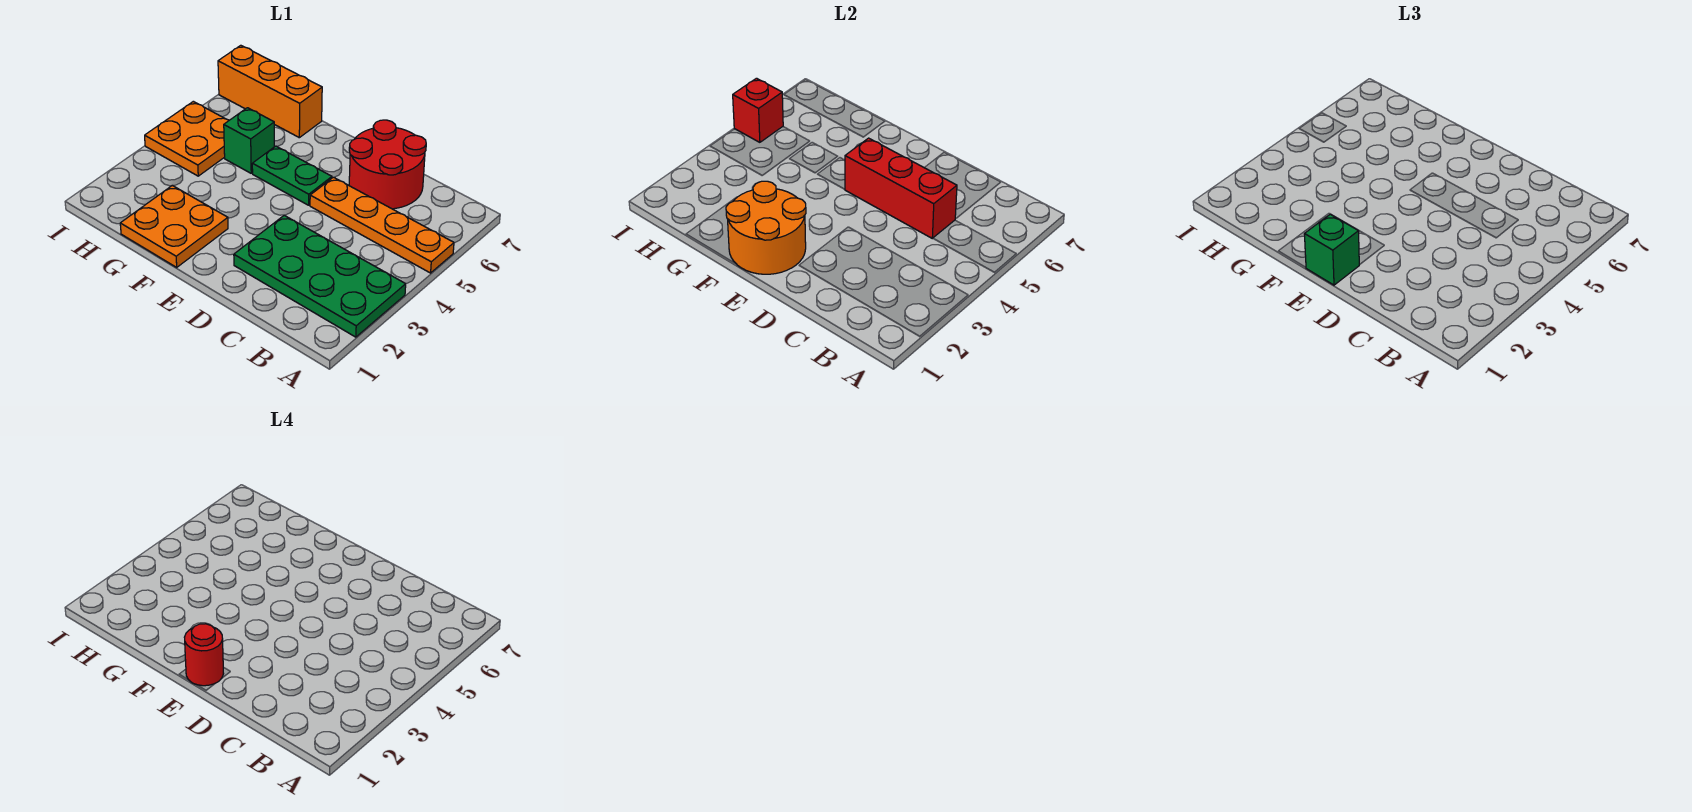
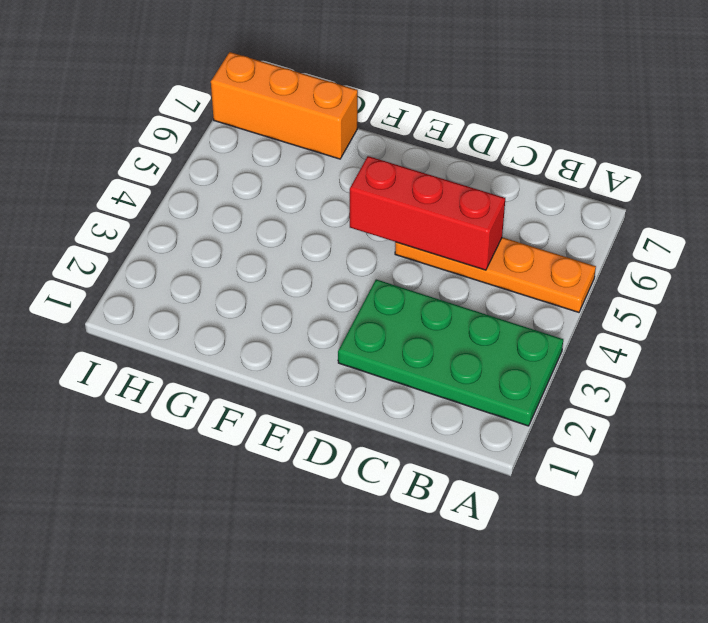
none -> red 2x2 round brick [349,120,426,209]
none -> green 1x2 plate [252,146,332,205]
none -> orange 2x2 plate [120,186,228,267]

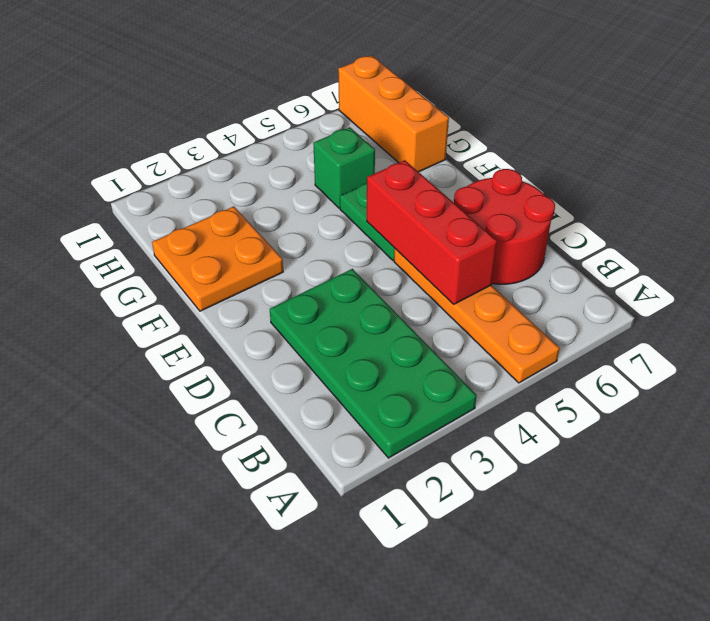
none -> orange 2x2 plate [145,101,229,176]
none -> orange 2x2 round brick [726,181,806,274]
none -> red 1x1 brick [733,78,783,142]

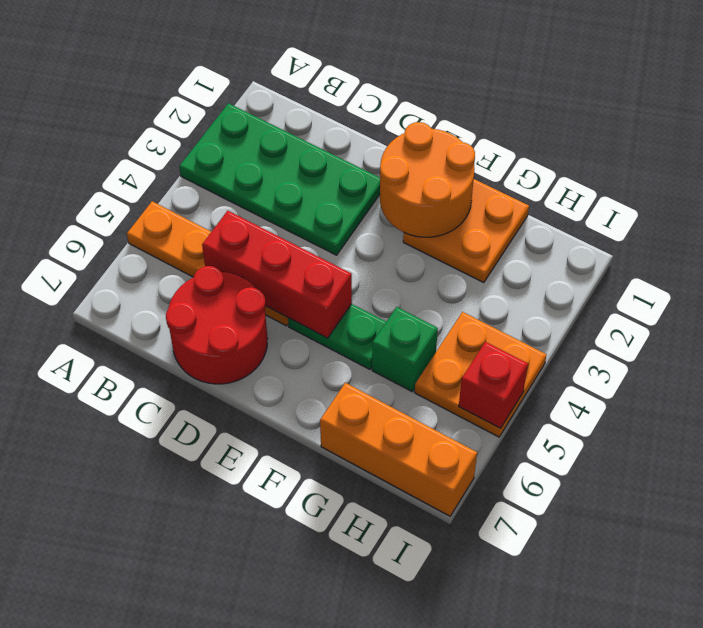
none -> green 1x1 brick [1304,214,1359,285]
none -> red 1x1 round brick [184,624,224,686]

